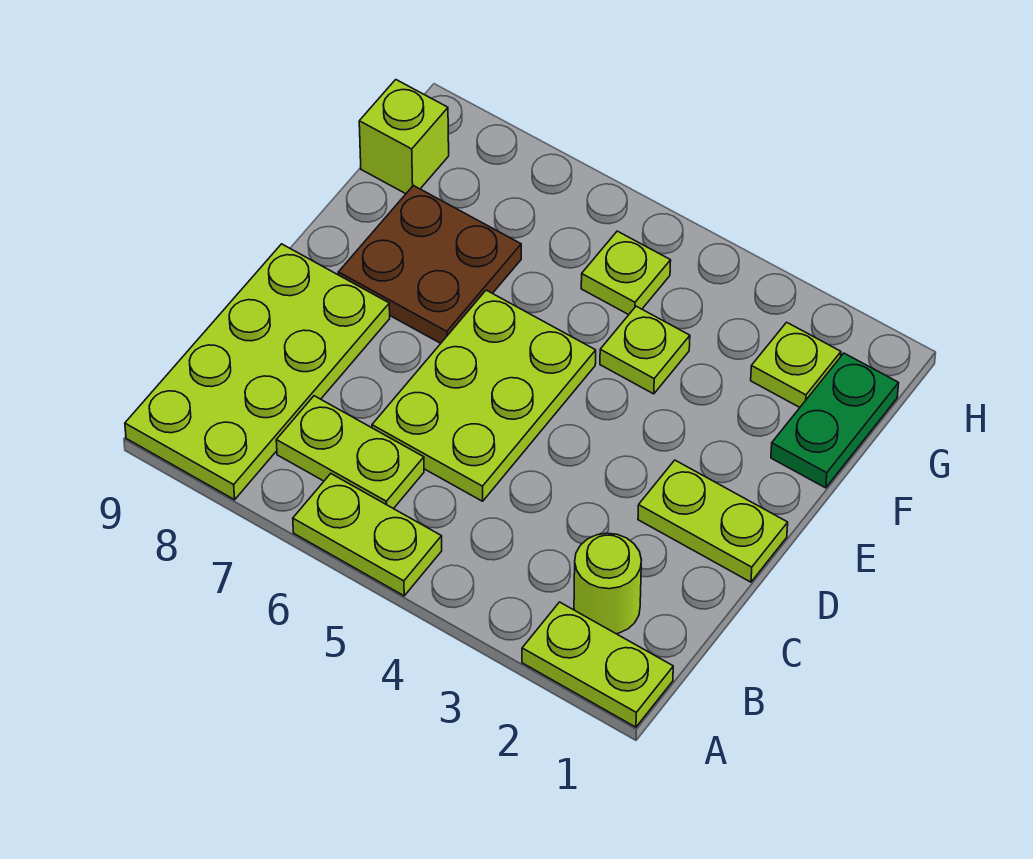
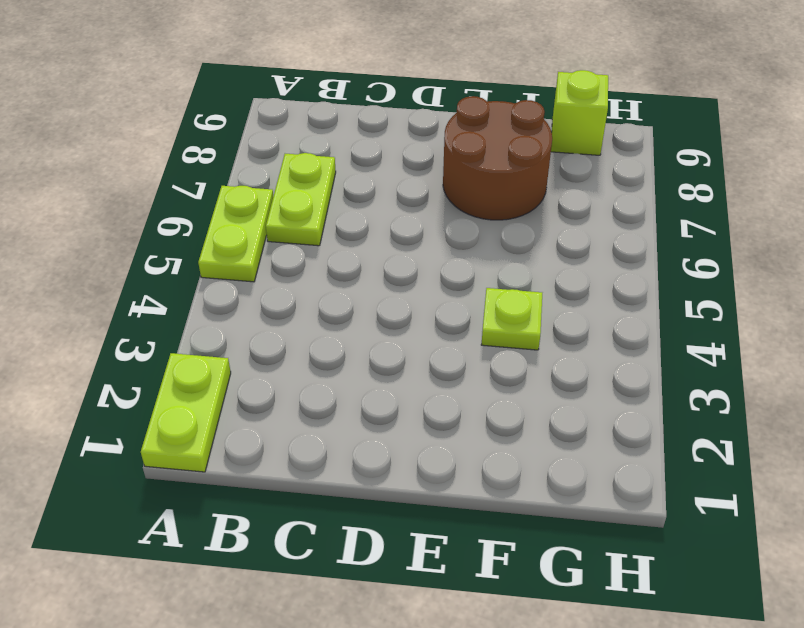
brown 2x2 round brick [443,96,552,220] -> brown 2x2 plate [338,186,521,343]
none -> lime 2x4 plate [125,244,390,500]
none -> lime 1x1 round brick [574,533,641,634]
none -> lime 2x3 plate [372,290,596,501]

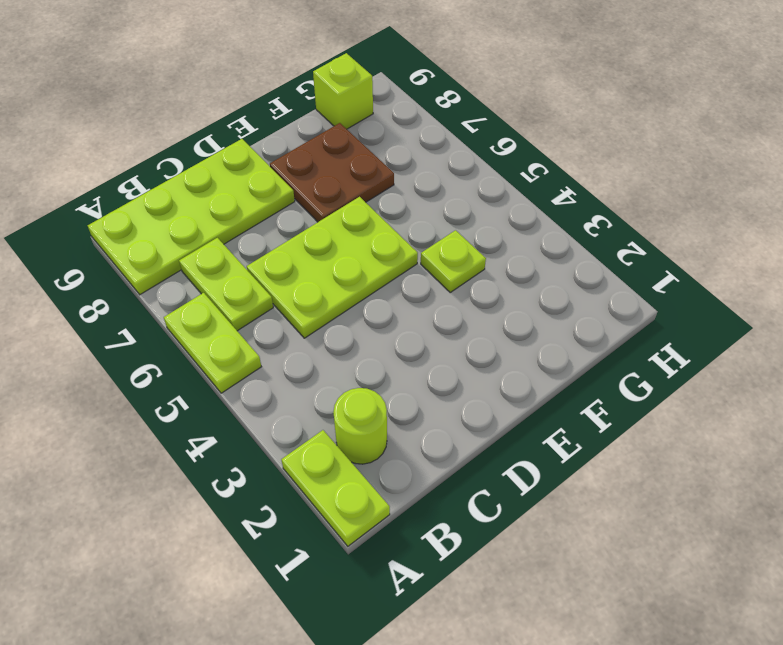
none -> lime 1x2 plate [638,460,788,582]
none -> green 1x2 plate [771,353,899,488]
none -> lime 1x1 plate [751,322,841,407]

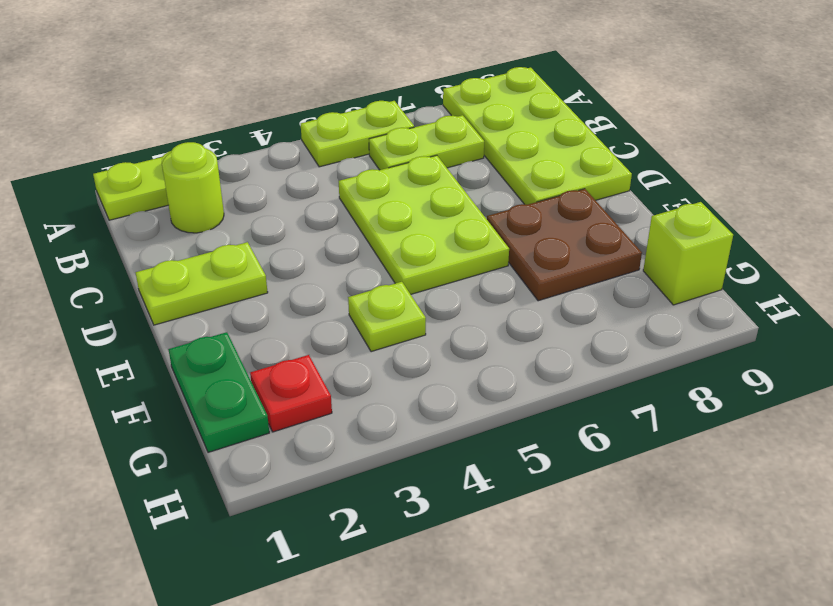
red 1x1 plate [250,355,332,432] -> lime 1x1 plate [751,322,841,407]
none -> lime 1x1 plate [581,231,671,315]

